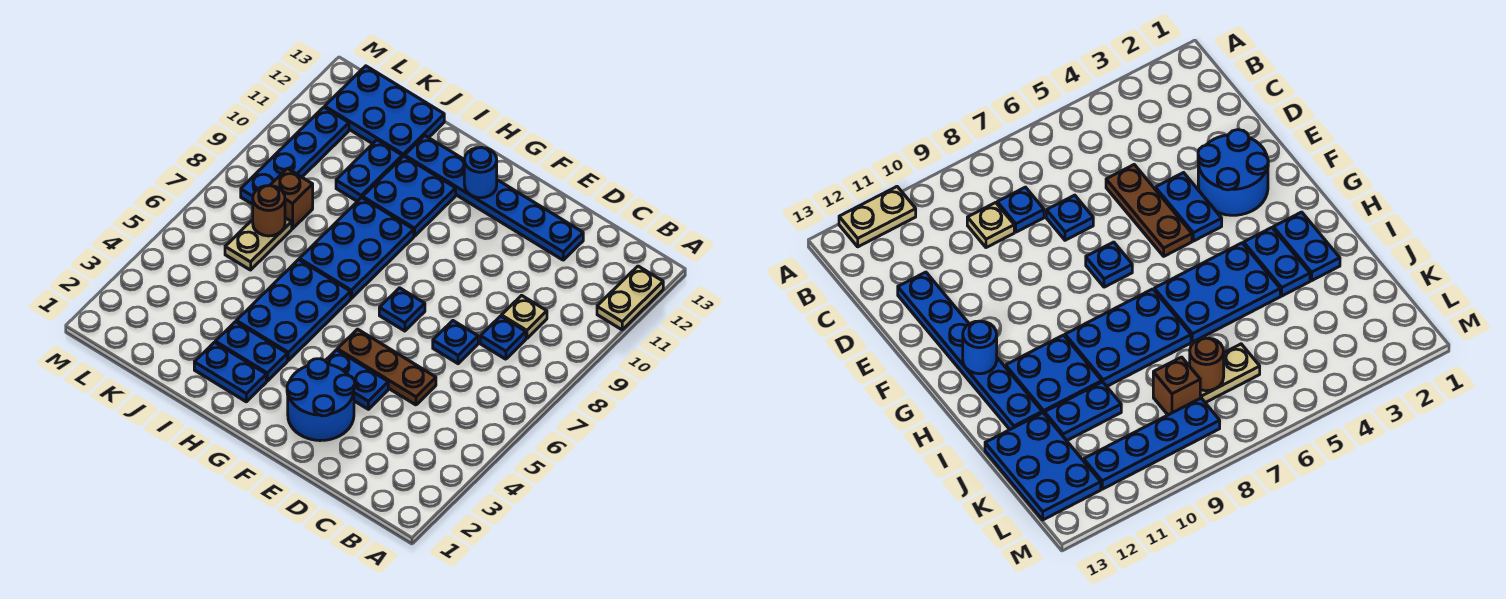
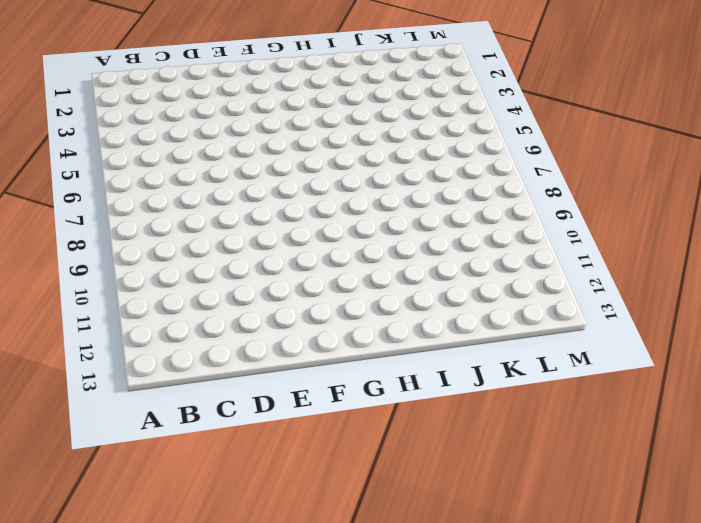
none -> tan 1x2 plate [597,266,663,330]
none -> blue 1x1 plate [480,316,526,359]
none -> tan 1x1 plate [501,295,547,339]

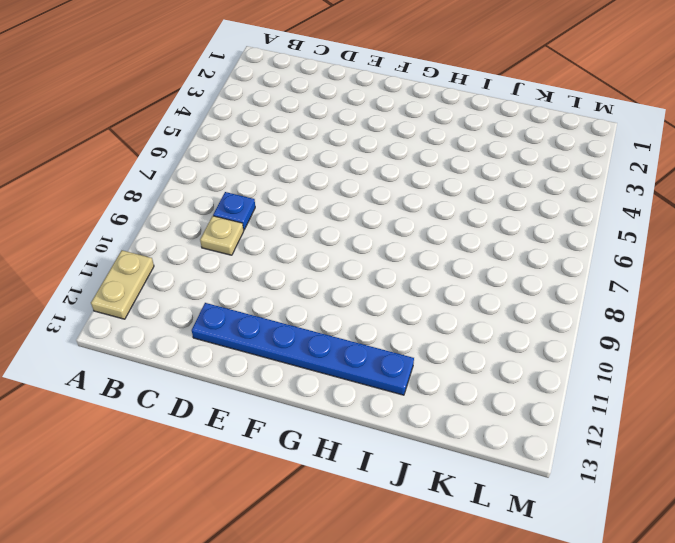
none -> brown 1x3 plate [337,329,436,405]
none -> blue 1x1 plate [433,321,478,364]
none -> blue 2x2 round brick [287,359,355,441]

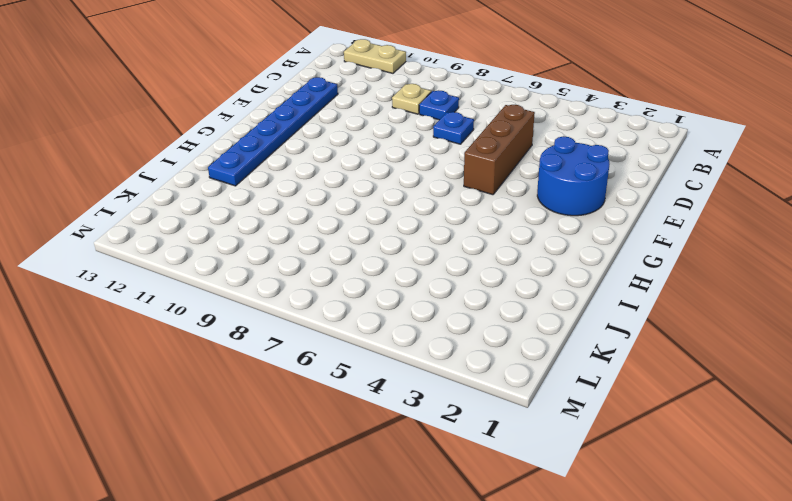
brown 1x3 brick [464,105,535,195] -> brown 1x3 plate [337,329,436,405]
none -> blue 1x2 plate [325,350,388,409]
none -> blue 1x1 plate [379,288,425,331]
none -> blue 1x2 plate [194,342,266,402]

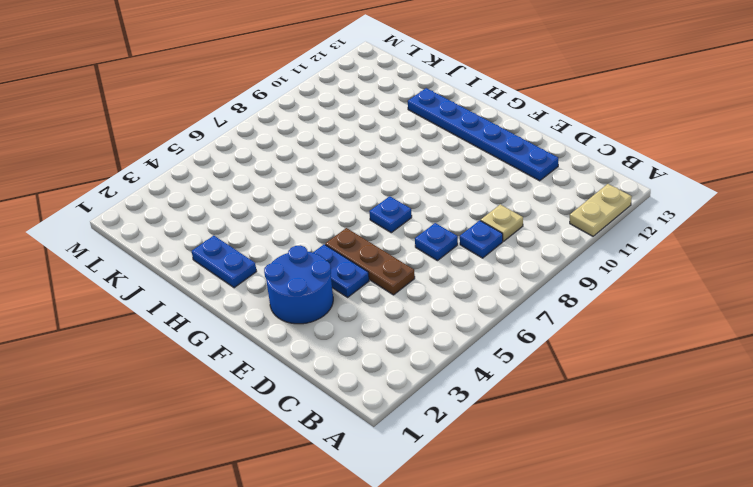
none -> blue 1x2 plate [215,322,287,381]
none -> blue 2x3 plate [236,260,351,360]
none -> blue 2x3 plate [299,197,414,298]

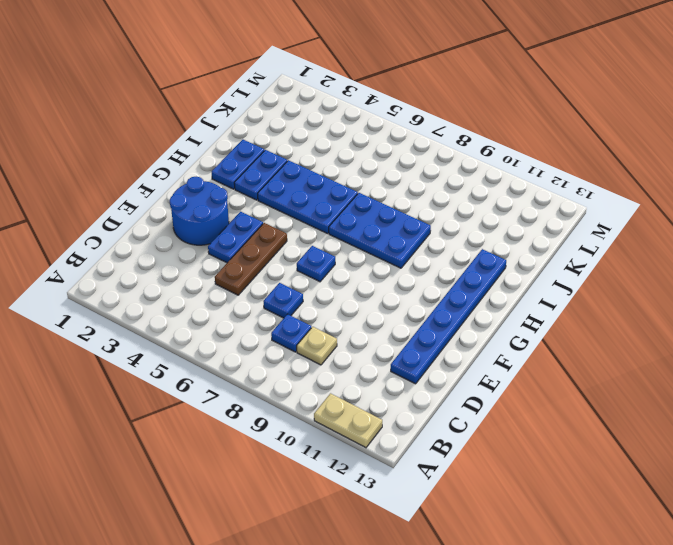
none -> blue 2x2 plate [363,156,456,236]
none -> blue 1x2 plate [336,140,402,201]
none -> blue 2x3 plate [325,66,444,157]

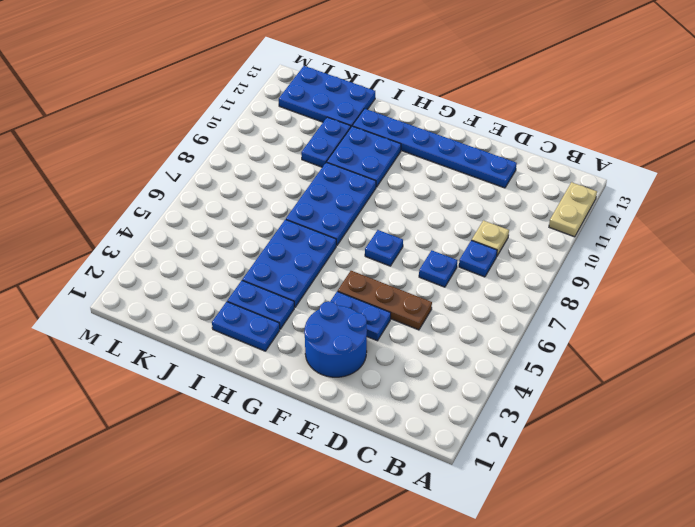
none -> tan 1x2 plate [225,218,292,270]
none -> brown 1x1 brick [270,168,313,229]
none -> blue 1x4 plate [241,107,349,204]

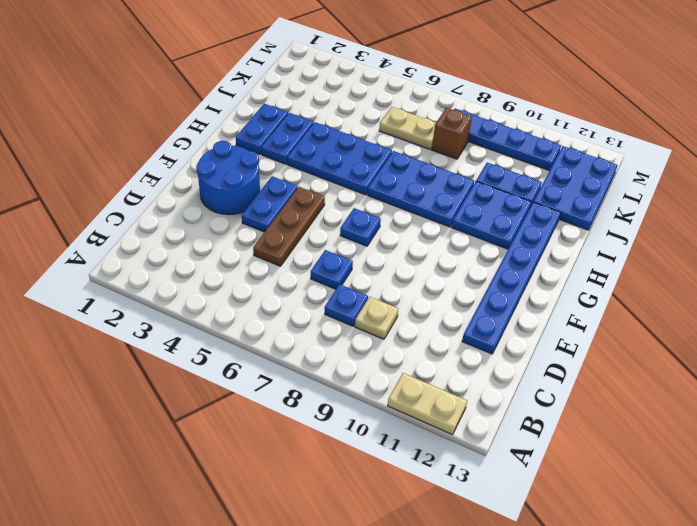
none -> blue 1x1 round brick [464,147,497,198]
none -> brown 1x1 round brick [253,186,285,236]

